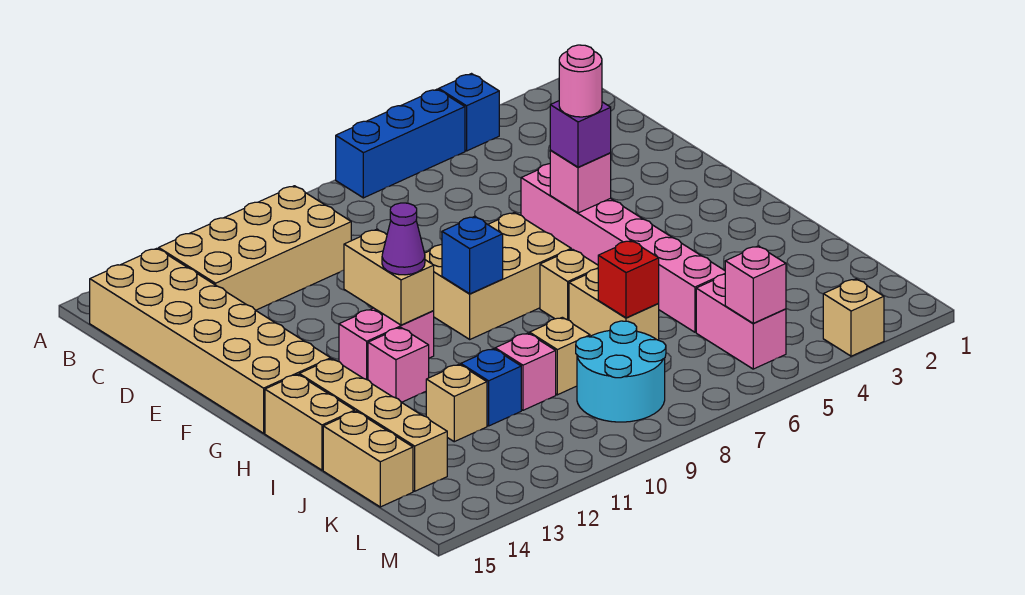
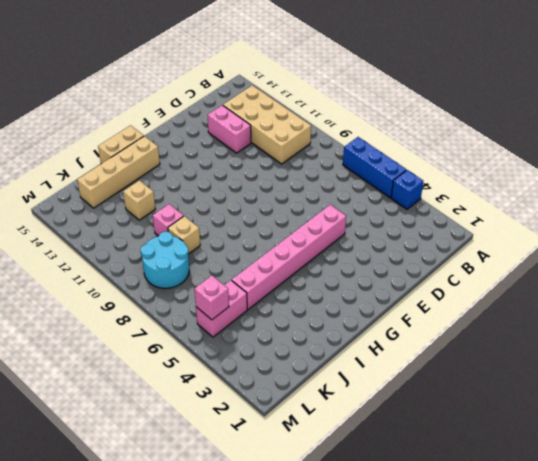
pink 1x2 brick [208,105,251,153] -> pink 1x2 brick moved to [339,308,434,380]
none -> tan 2x6 brick [90,248,331,433]
none -> tan 2x3 brick [425,213,571,339]
none -> tan 1x1 brick [540,249,598,320]

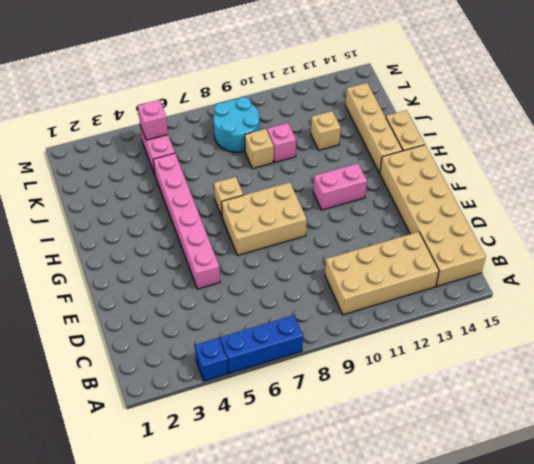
none -> pink 1x1 brick [368,328,429,402]
none -> tan 1x2 brick [569,269,659,340]
none -> blue 1x1 brick [461,349,521,426]

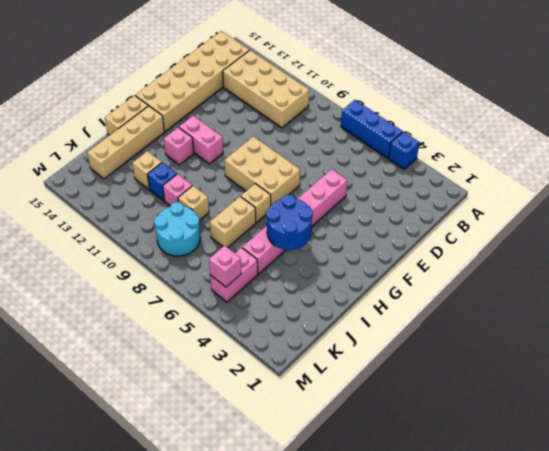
blue 2x2 round brick [266,195,313,250] -> none
none -> tan 1x2 brick [323,411,413,507]
none -> tan 1x1 brick [823,279,884,356]
none -> pink 1x1 brick [550,151,611,213]

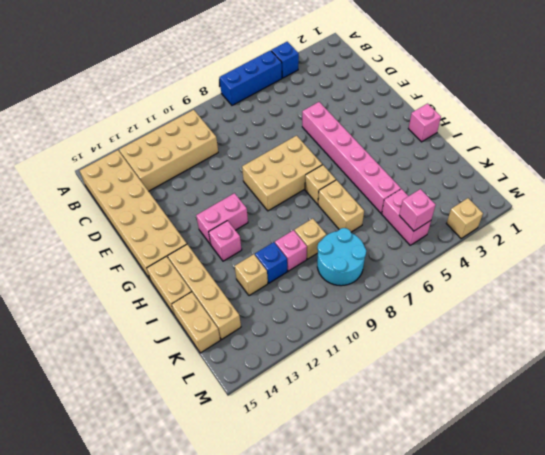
pink 1x1 brick [408,104,441,142] -> pink 1x1 brick moved to [550,151,611,213]
none -> tan 1x2 brick [344,229,434,325]
none -> blue 1x1 brick [442,216,503,294]
none -> red 1x1 brick [598,241,659,318]

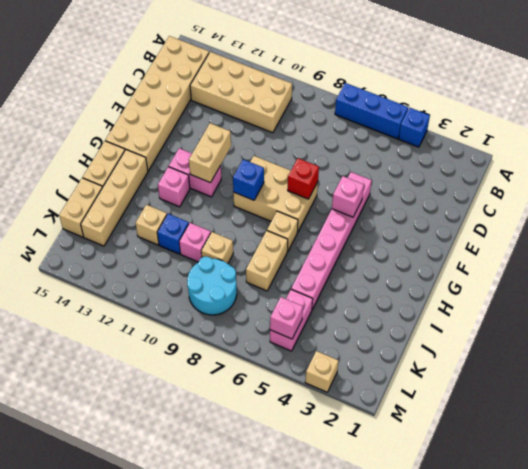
red 1x1 brick [288,158,319,199] -> red 1x1 brick moved to [598,241,659,318]
none -> purple 1x1 brick [550,101,611,167]
none -> purple 1x1 cone [382,203,425,275]
none -> pink 1x1 round brick [559,45,602,117]

